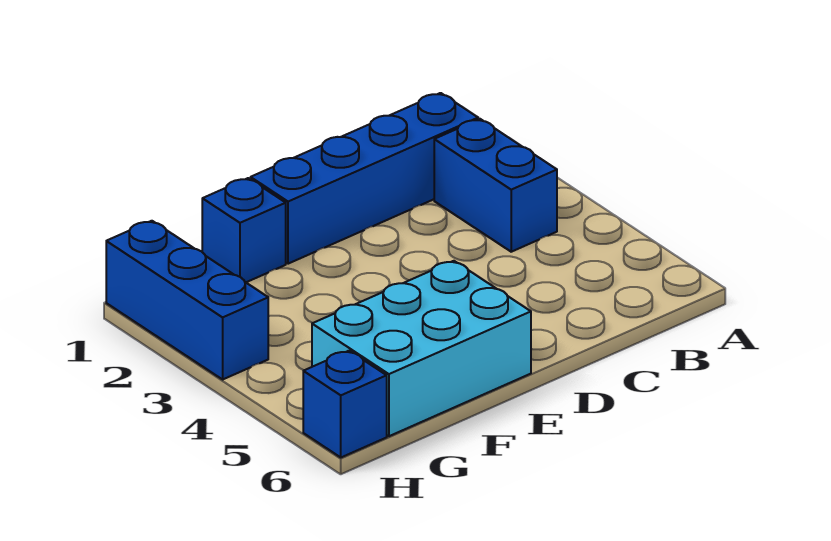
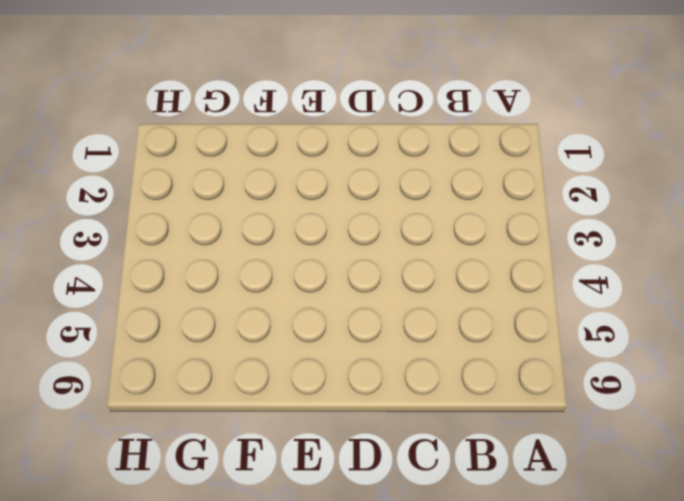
none -> blue 1x4 brick [251,93,478,264]
none -> blue 1x2 brick [434,119,557,252]

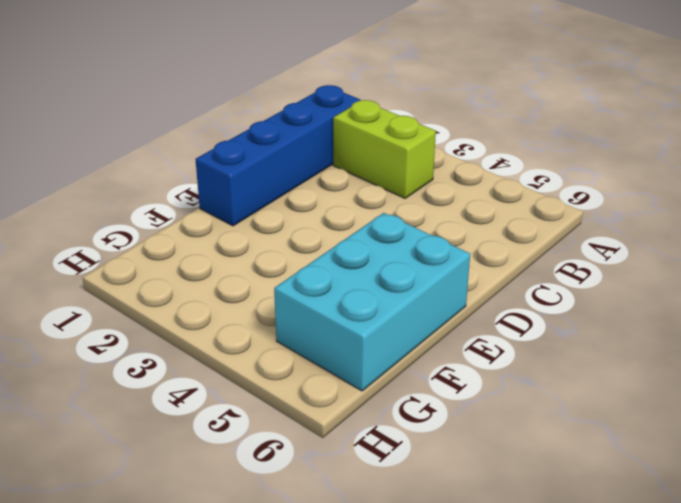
lime 1x2 brick [333,100,436,198] -> blue 1x2 brick [434,119,557,252]
none -> blue 1x1 brick [202,178,286,282]
none -> blue 1x3 brick [106,221,268,379]

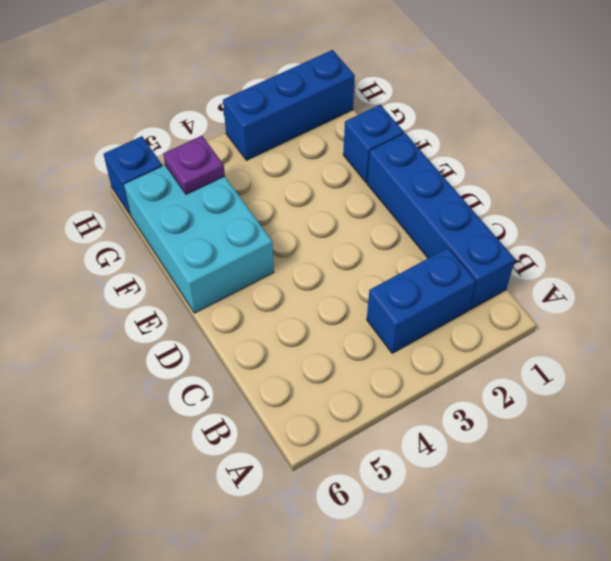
purple 1x1 plate [163,136,225,194] -> none

